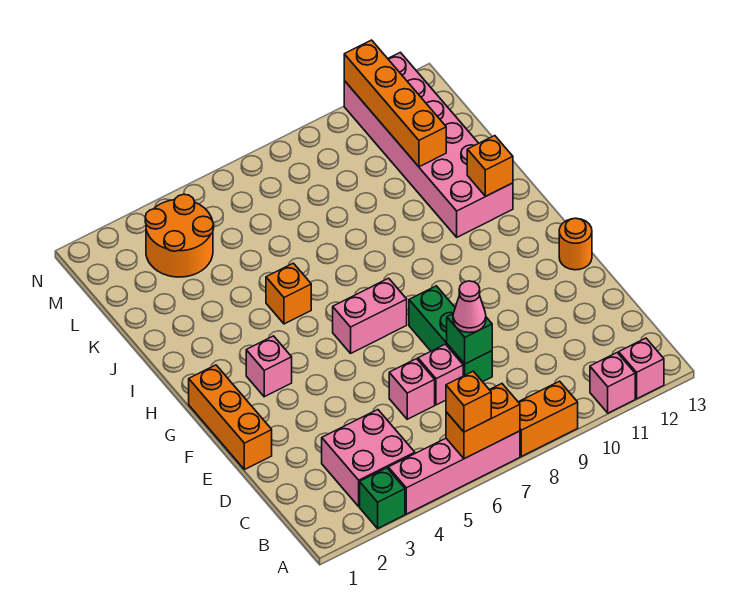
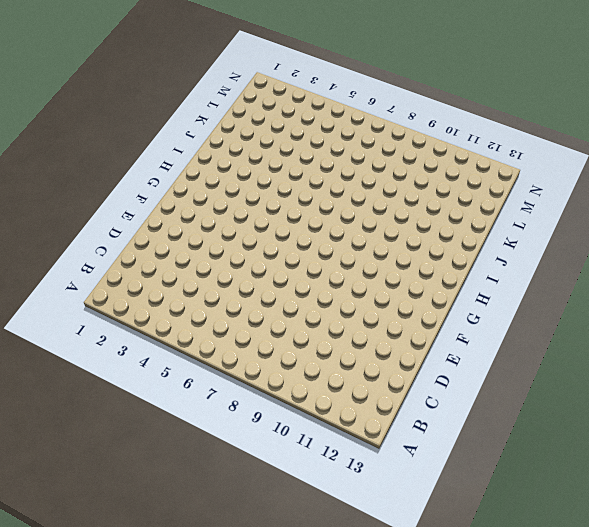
none -> green 1x1 brick [360,468,405,528]
none -> pink 1x4 brick [388,431,520,514]
none -> orange 1x2 brick [519,381,578,456]

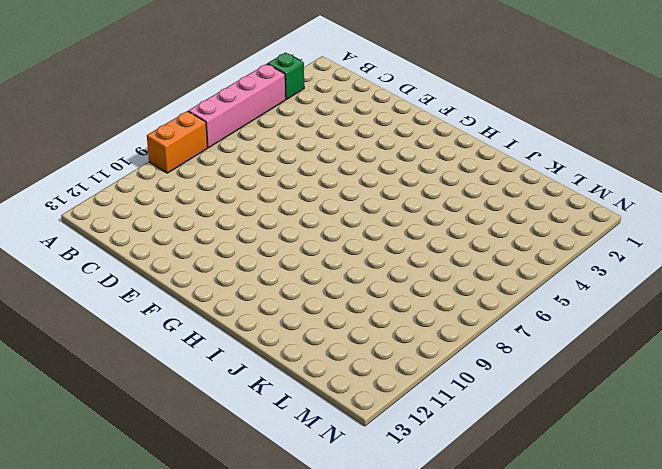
none -> pink 1x1 brick [590,353,635,413]
none -> pink 1x1 brick [619,338,664,399]
none -> pink 2x2 brick [322,410,415,506]

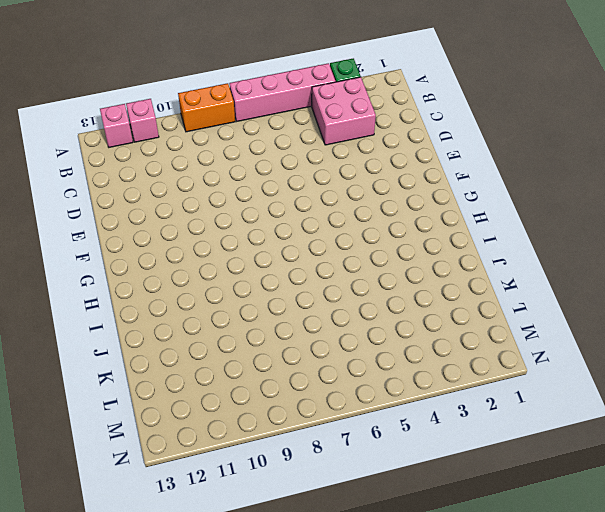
none -> pink 1x1 brick [389,359,435,419]
none -> pink 1x1 brick [418,344,463,405]
none -> green 1x3 brick [409,286,492,382]

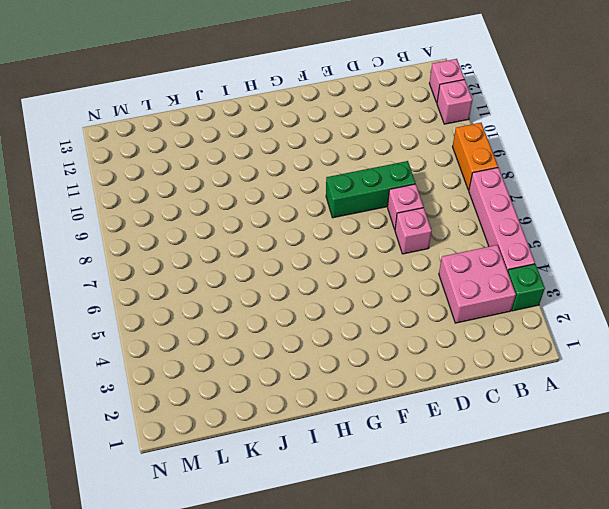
none -> orange 1x3 brick [189,365,272,470]
none -> orange 1x1 round brick [559,218,592,270]
none -> pink 1x1 brick [246,336,292,397]

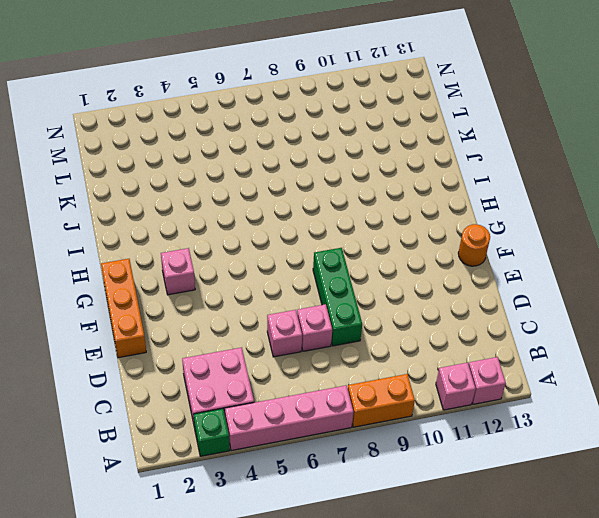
none -> pink 1x2 brick [333,278,407,353]
none -> orange 1x1 brick [266,263,311,324]
none -> pink 2x6 brick [344,52,513,237]

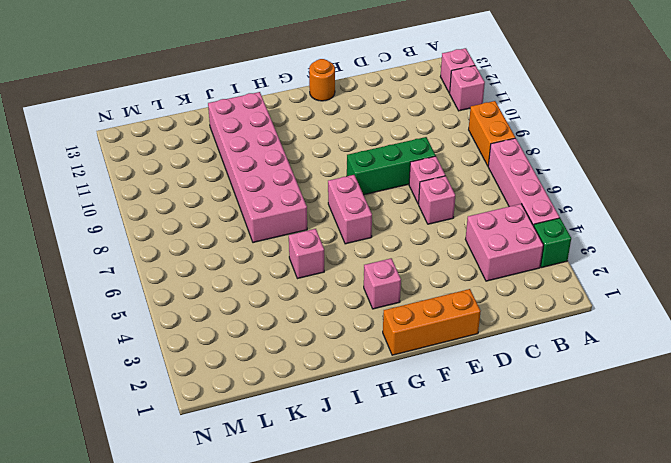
pink 1x1 brick [289,229,324,279] -> orange 1x1 brick [266,263,311,324]
pink 2x6 brick [208,92,307,243] -> pink 2x6 brick turned to [344,52,513,237]
none -> orange 2x2 round brick [145,194,214,277]
none -> orange 1x2 brick [446,384,520,459]
none -> green 1x1 brick [447,314,492,364]

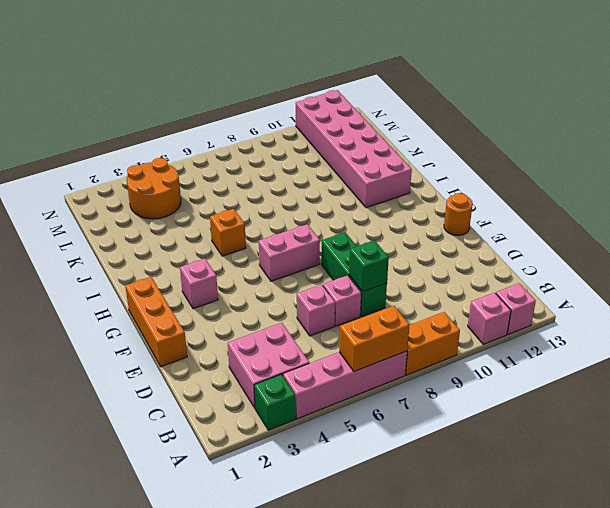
none -> orange 1x1 brick [467,136,513,196]
none -> orange 1x4 brick [344,40,446,167]
none -> orange 1x1 brick [446,371,491,432]

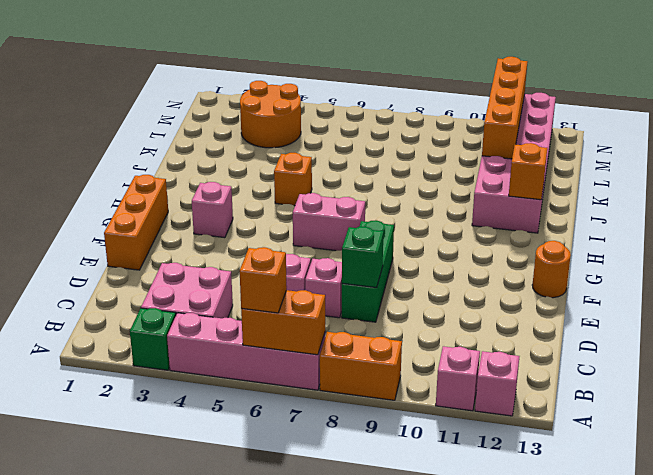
none -> pink 1x1 cone [453,281,486,333]

